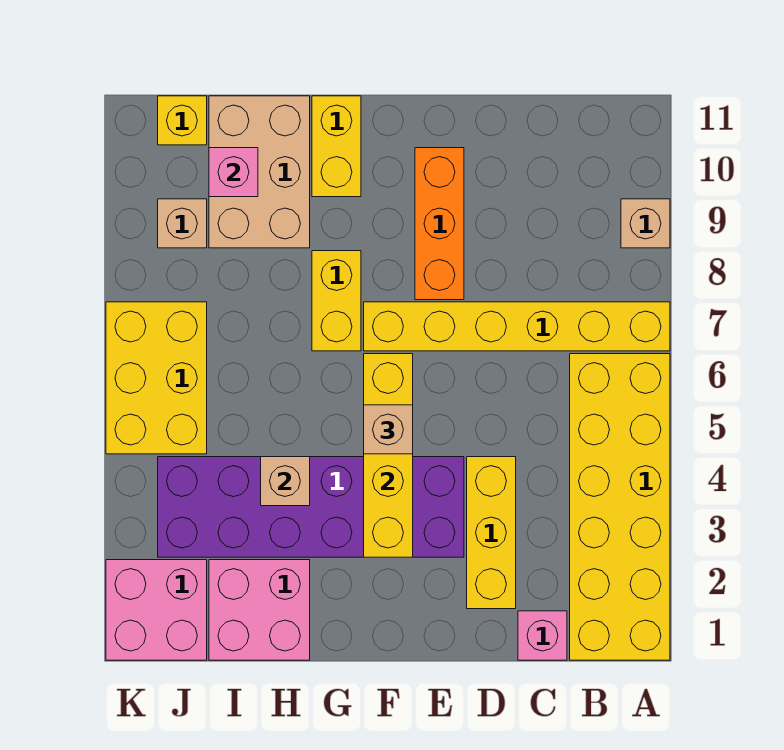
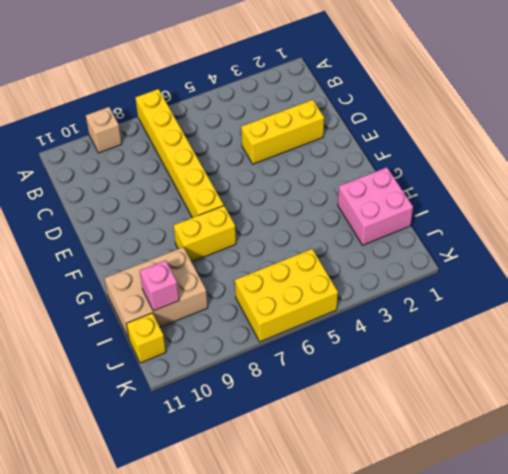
none -> yellow 2x6 brick [570,354,670,660]
none -> pink 1x1 brick [518,611,567,660]
none -> purple 2x6 brick [158,457,464,557]

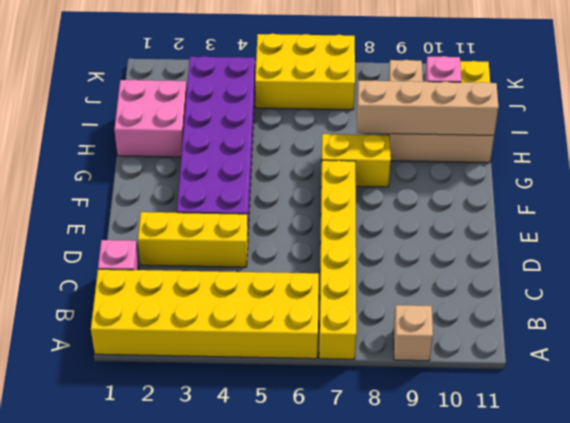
tan 1x4 brick [357,80,499,135] -> none
none -> orange 1x3 brick [415,148,464,300]
none -> yellow 1x2 brick [312,96,361,197]
none -> pink 2x2 brick [106,560,207,660]

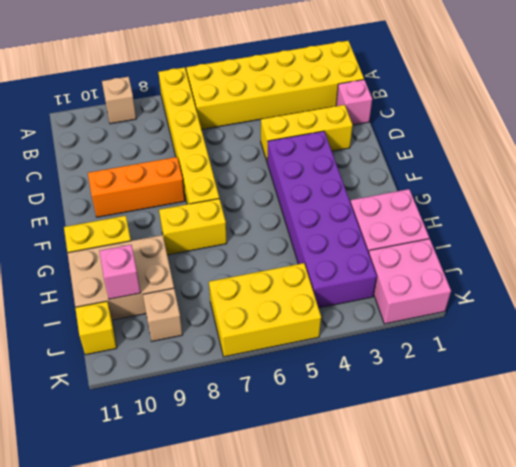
none -> yellow 1x4 brick [364,354,413,557]
none -> tan 1x1 brick [261,457,310,506]
none -> tan 1x1 brick [364,405,413,454]

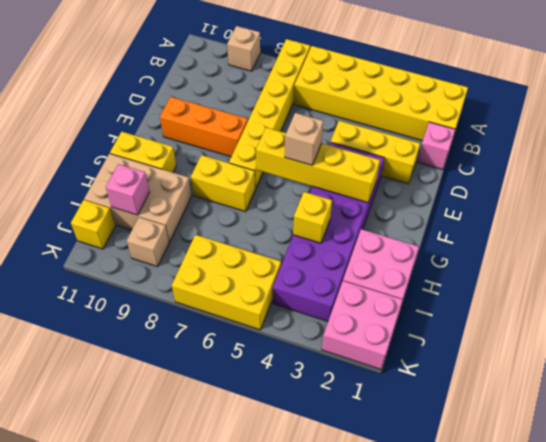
yellow 1x1 brick [293,192,332,243] -> tan 1x1 brick [261,457,310,506]

